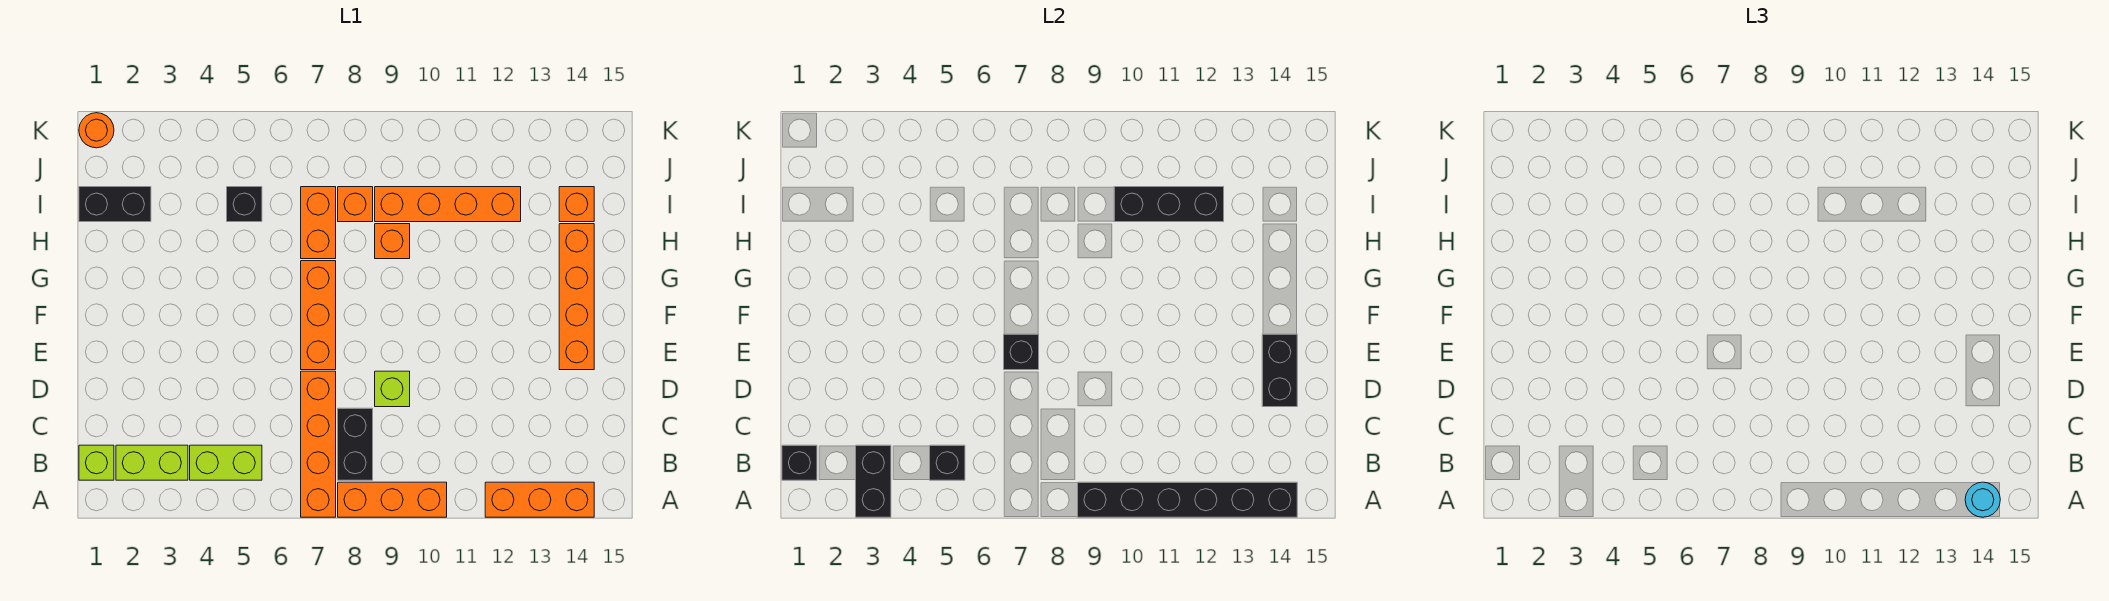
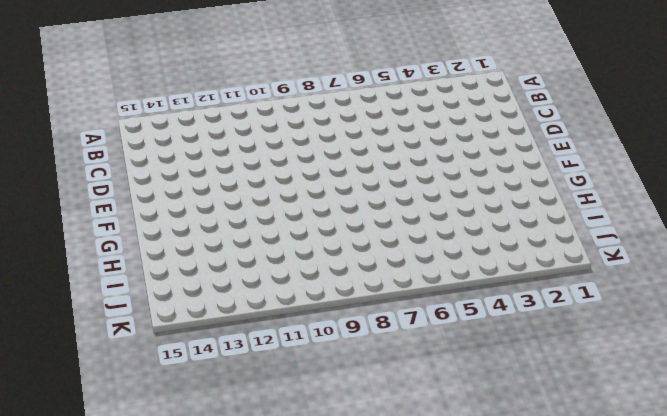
none -> orange 1x4 brick [301,371,336,517]
none -> orange 1x3 brick [338,482,447,517]
none -> orange 1x3 brick [485,482,594,517]

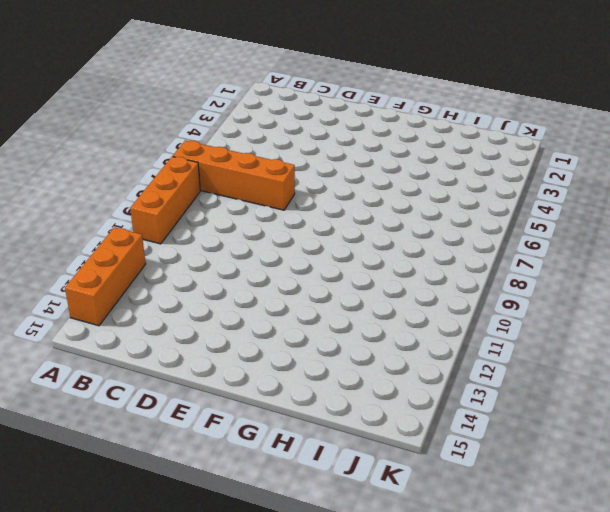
none -> lime 1x1 brick [79,445,114,480]
none -> lime 1x2 brick [116,445,188,480]
none -> lime 1x2 brick [190,445,262,480]

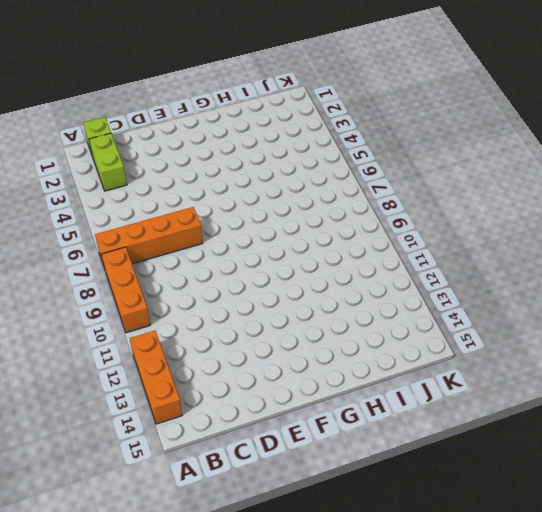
none -> lime 1x2 brick [190,445,262,480]
none -> black 1x2 brick [338,408,373,480]
none -> lime 1x1 brick [375,371,410,407]

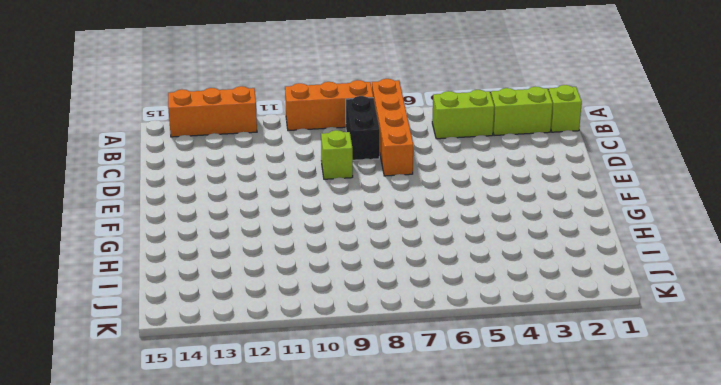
none -> orange 1x3 brick [301,261,336,370]
none -> orange 1x4 brick [559,224,594,370]
none -> orange 1x2 brick [301,187,336,259]

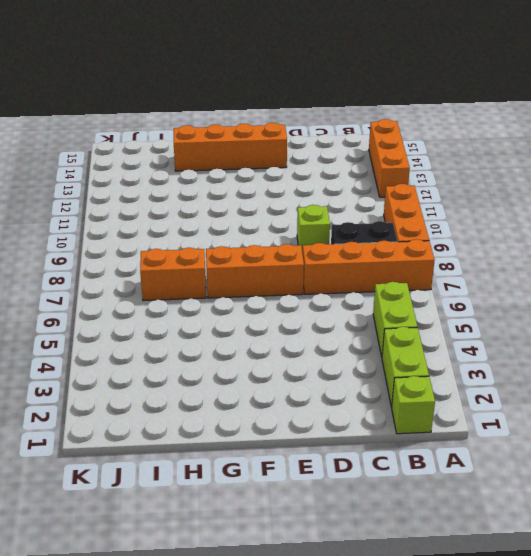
none -> orange 1x1 brick [375,224,410,259]
none -> black 1x2 brick [79,187,151,222]
none -> black 1x1 brick [227,187,262,222]

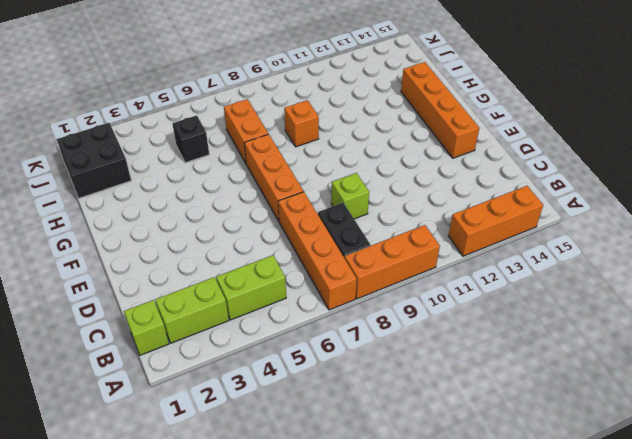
black 2x2 brick [57,123,131,198] -> black 1x2 brick [79,187,151,222]
none -> orange 1x1 brick [338,187,373,222]
none -> orange 1x4 brick [375,187,521,222]
none -> orange 1x1 brick [559,187,594,222]

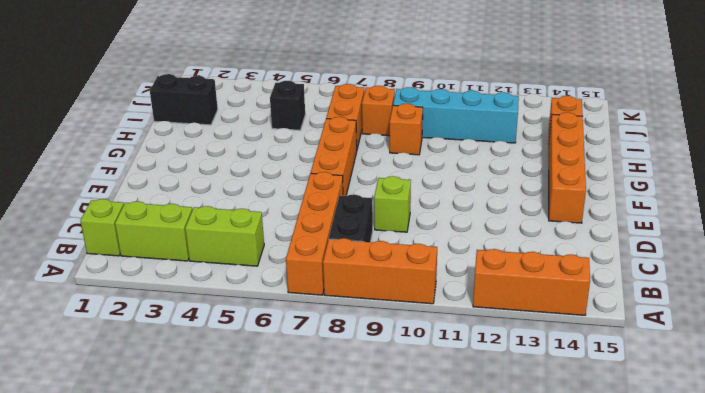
cyan 1x4 brick [393,87,519,143] -> orange 1x4 brick [375,187,521,222]
none -> orange 1x1 round brick [79,113,114,148]
none -> black 1x2 brick [856,445,891,517]
none -> black 1x6 brick [1078,482,1297,517]

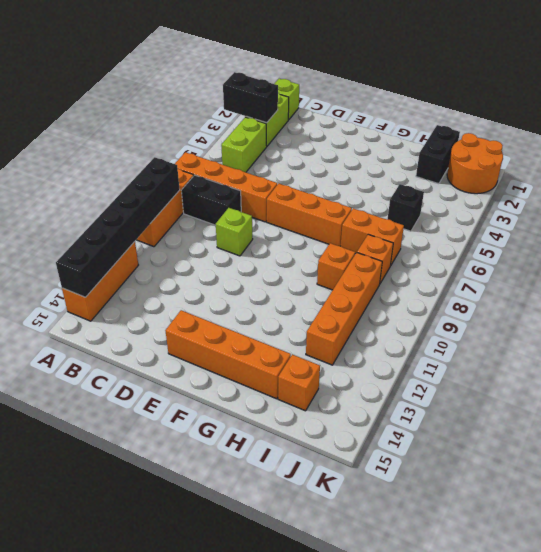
orange 2x2 round brick [447,133,503,194] -> orange 1x1 round brick [79,113,114,148]
none -> black 1x1 brick [782,445,817,480]
none -> black 1x1 brick [930,445,965,480]
none -> black 1x2 brick [1262,334,1297,407]

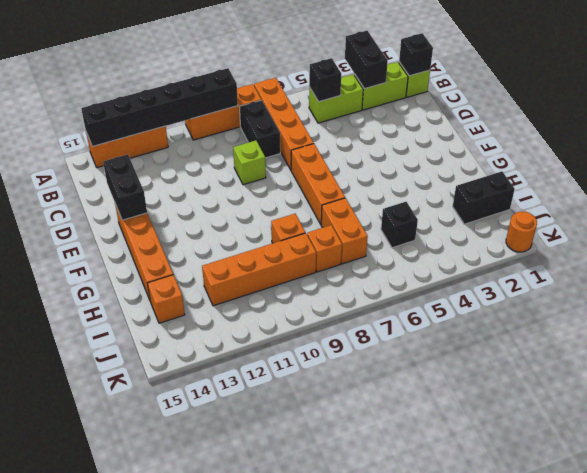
none -> black 1x1 brick [1004,334,1039,370]
none -> black 1x3 brick [1114,187,1224,222]
none -> cyan 1x1 round brick [1965,482,2000,517]

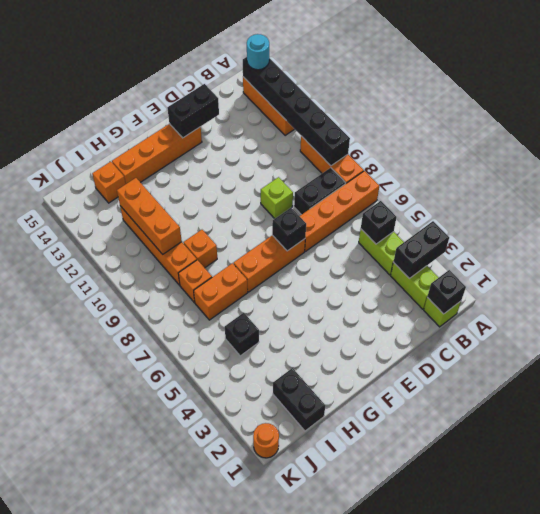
orange 1x3 brick [117,178,182,254] -> black 1x3 brick [1114,187,1224,222]

